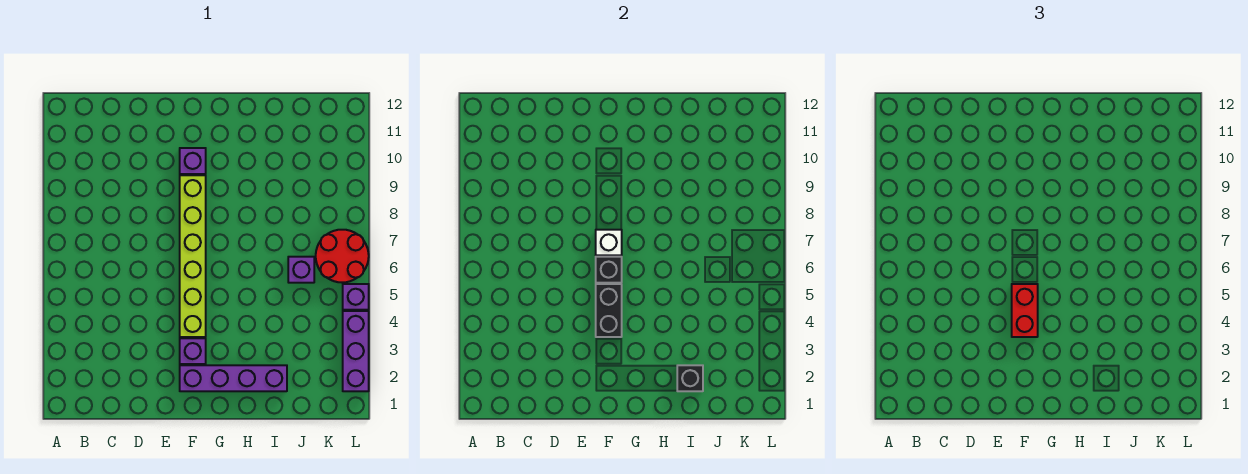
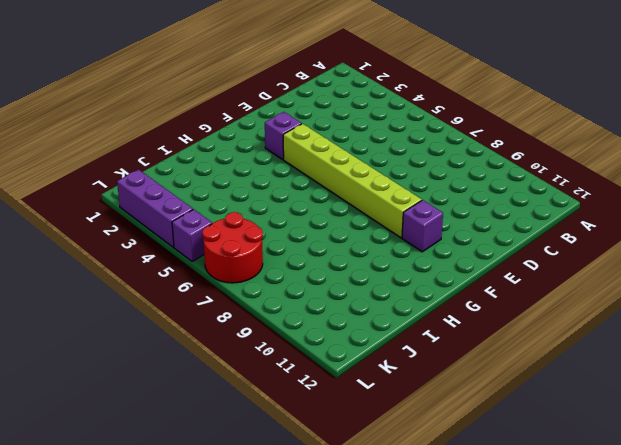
none -> purple 1x4 brick [180,365,287,391]
none -> purple 1x1 brick [288,257,314,283]
none -> black 1x2 brick [596,284,622,337]

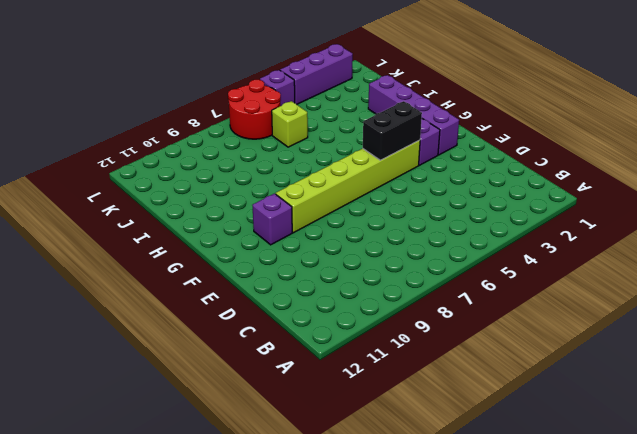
lime 1x1 brick [272,101,308,147] -> purple 1x1 brick [288,257,314,283]
none -> black 1x1 brick [596,257,622,283]
none -> white 1x1 brick [596,230,622,255]
none -> black 1x1 brick [677,365,703,391]

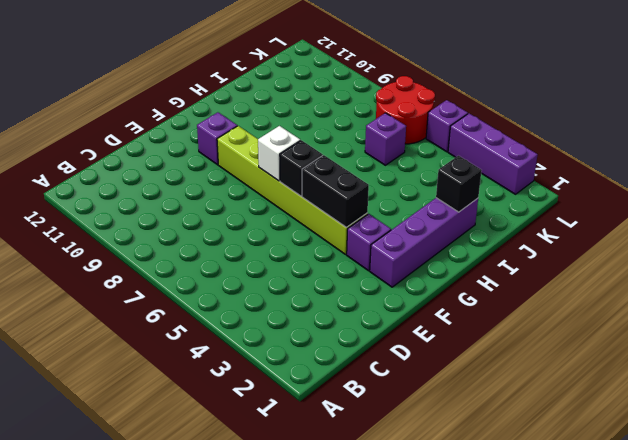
none -> red 1x2 brick [1012,284,1038,337]

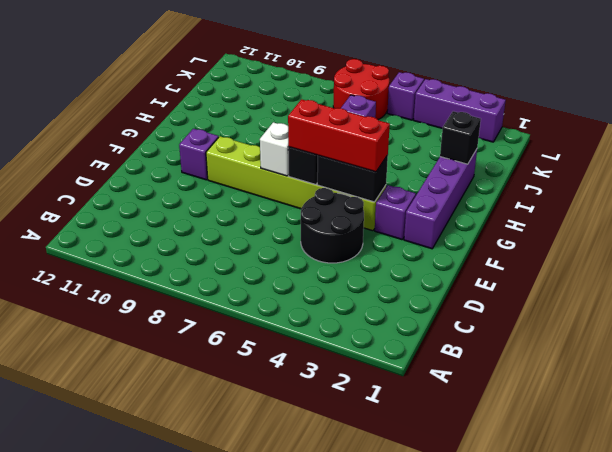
black 2x2 round brick [301,188,364,263] -> none
red 1x3 brick [288,99,390,172] -> red 1x2 brick [1012,284,1038,337]

